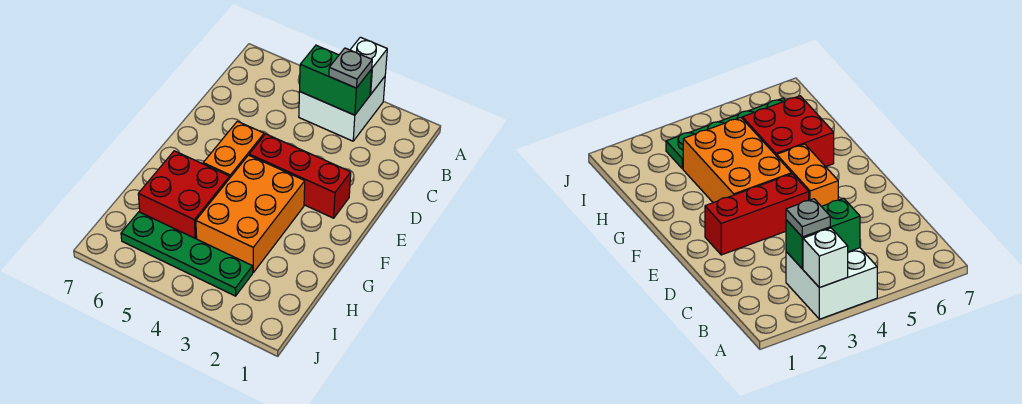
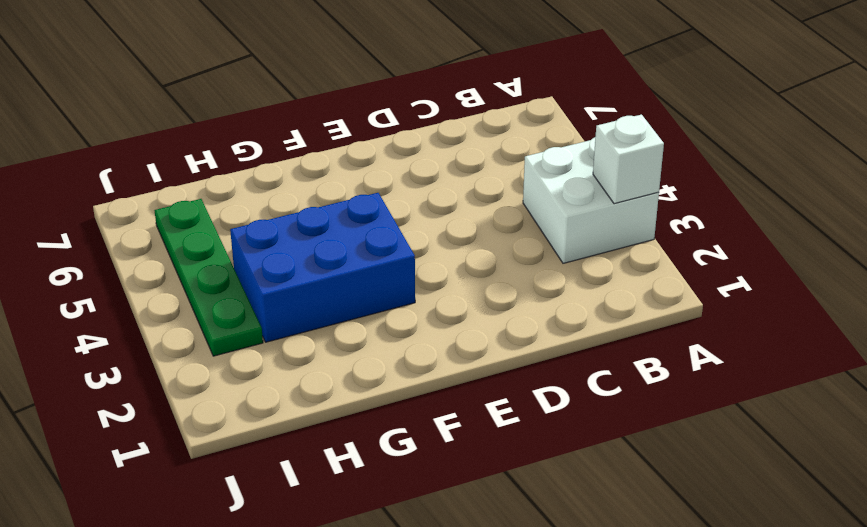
blue 2x3 brick [230,193,415,342] -> orange 2x3 brick [196,155,305,272]
none -> red 1x3 brick [249,134,351,218]
none -> orange 1x2 brick [203,121,264,177]

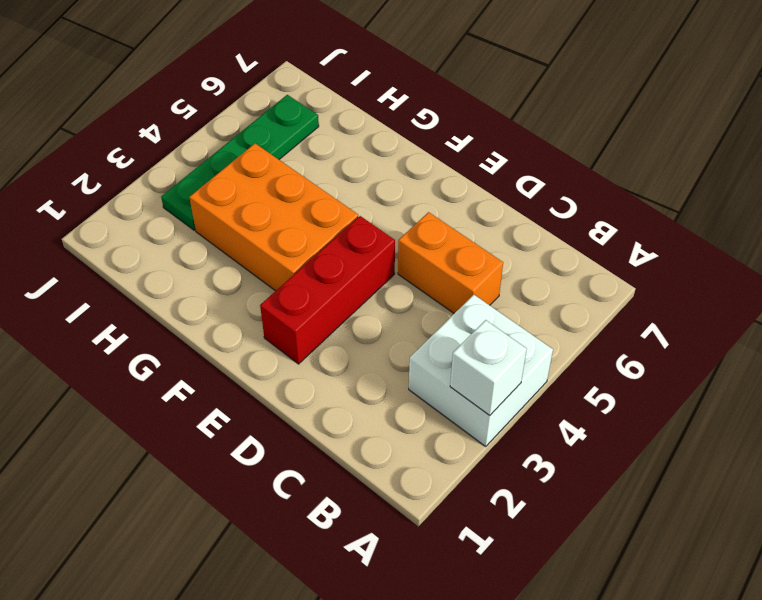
orange 1x2 brick [398,212,503,313] -> orange 1x2 brick moved to [203,121,264,177]
none -> red 2x2 brick [138,151,230,239]
none -> green 1x2 brick [300,45,372,115]

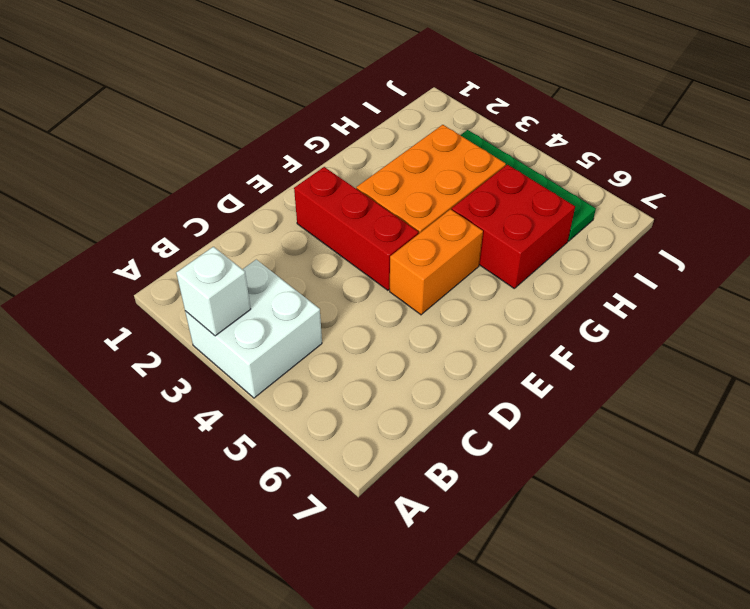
none -> green 1x2 brick [300,45,372,115]
none -> grey 1x1 plate [329,48,372,88]

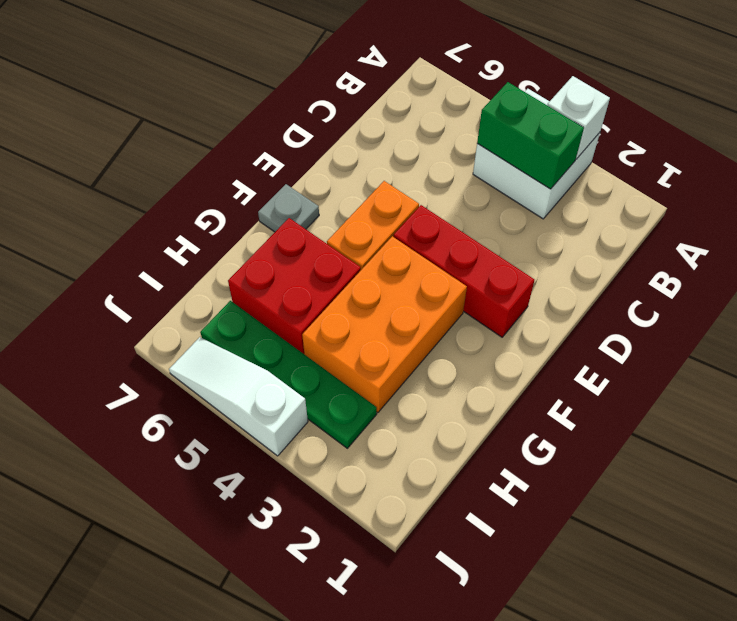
grey 1x1 plate [258,184,319,232] -> grey 1x1 plate moved to [329,48,372,88]
white 1x3 slope [169,337,308,456] -> none

